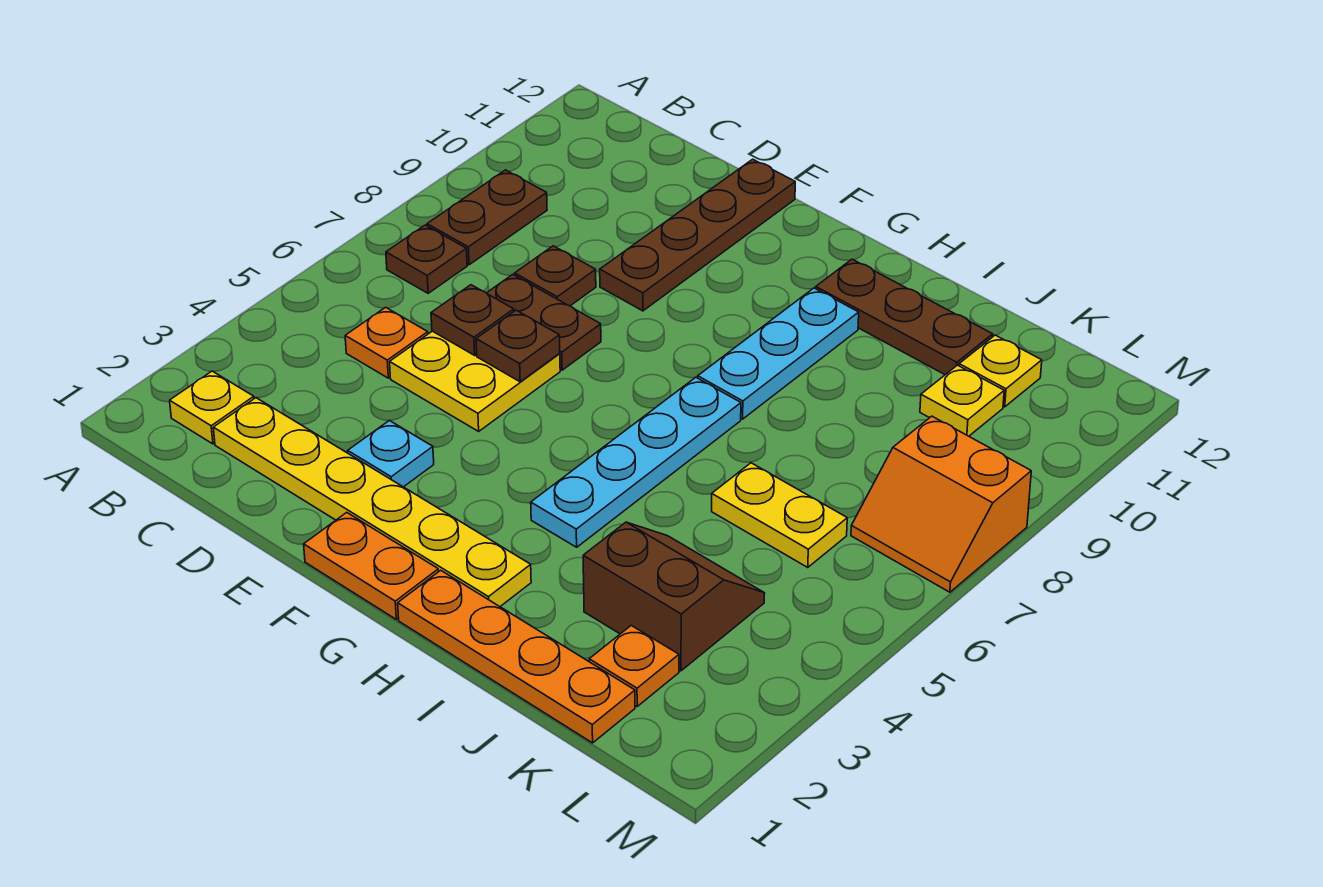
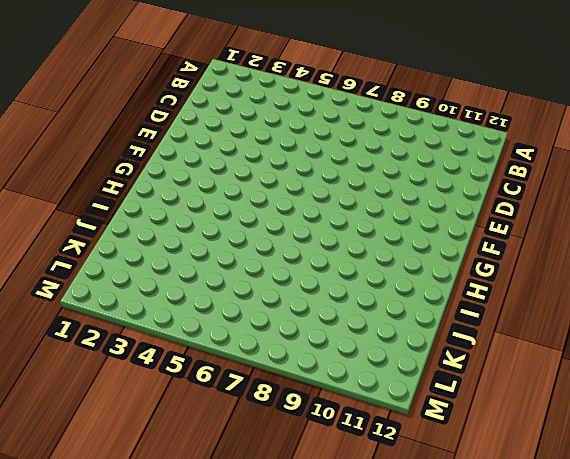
none -> yellow 1x1 plate [170,371,254,444]
none -> brown 1x1 plate [386,225,467,293]
none -> brown 1x2 plate [427,170,547,265]

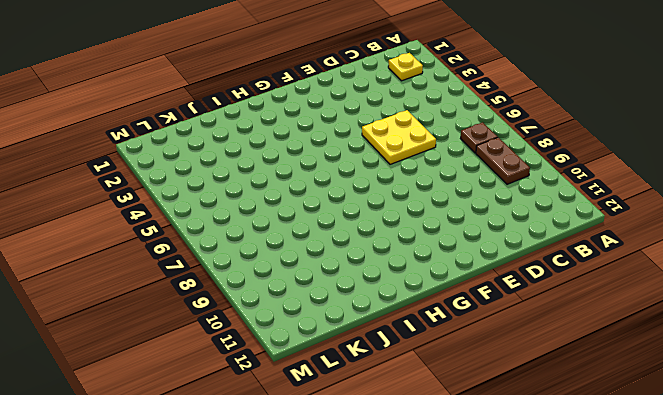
none -> yellow 1x6 plate [213,398,531,606]
none -> orange 1x1 plate [345,307,428,378]
none -> brown 1x2 plate [487,274,601,370]

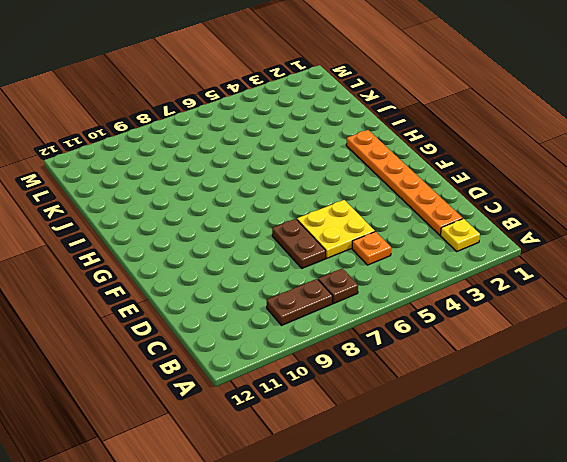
orange 1x6 plate [346,130,463,235] -> yellow 1x6 plate [213,398,531,606]
none -> brown 1x1 plate [515,246,596,306]
none -> cyan 1x1 plate [348,420,434,487]
none -> brown 1x4 plate [600,159,795,311]

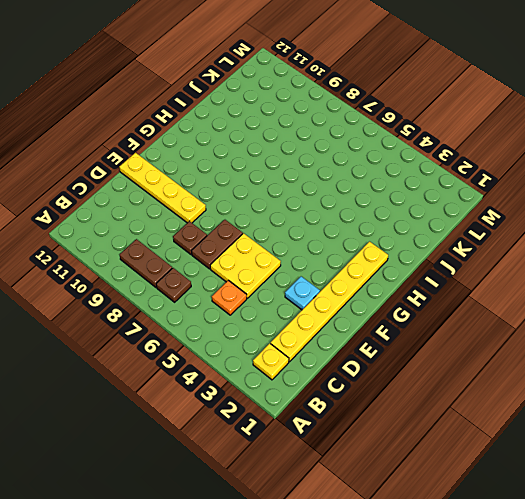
yellow 1x4 plate [119,153,206,223] -> brown 1x4 plate [600,159,795,311]
none -> orange 1x2 plate [304,513,439,619]
none -> orange 1x4 plate [398,570,635,743]
none -> cyan 1x4 plate [531,377,741,547]

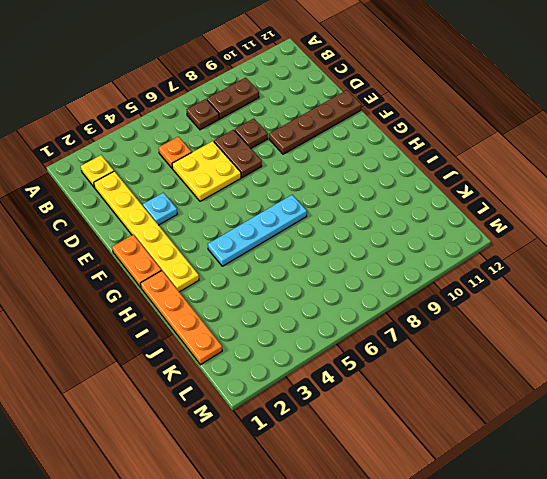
none -> cyan 1x3 plate [698,288,859,419]
none -> brown 1x3 plate [815,259,993,375]
none -> brown 2x2 slope [583,522,765,671]

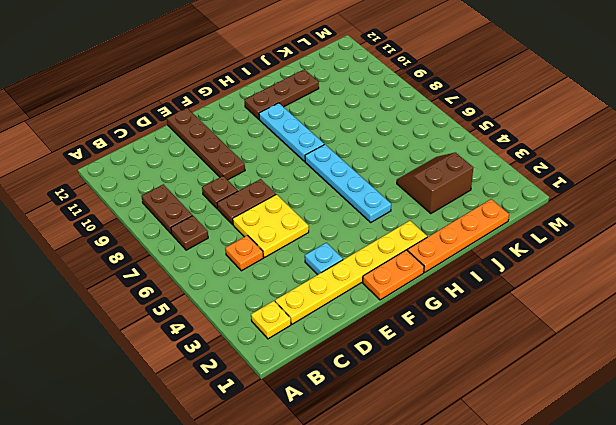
none -> yellow 1x2 plate [712,463,847,567]
none -> orange 1x1 plate [589,625,679,706]
none -> yellow 1x1 plate [920,365,1004,436]

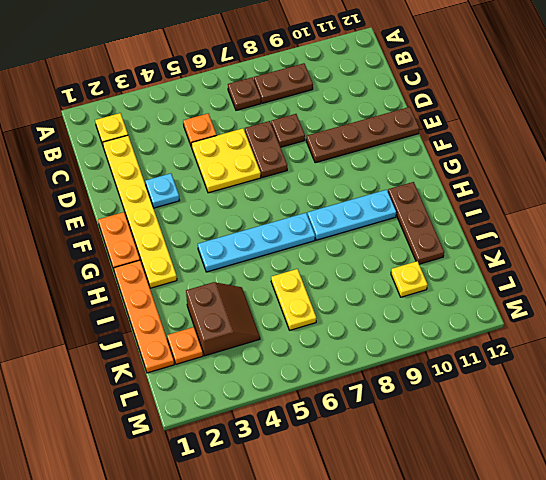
none -> yellow 1x1 plate [959,335,1042,407]
none -> orange 2x2 slope [851,416,1031,592]
none -> brown 1x1 plate [431,285,514,355]

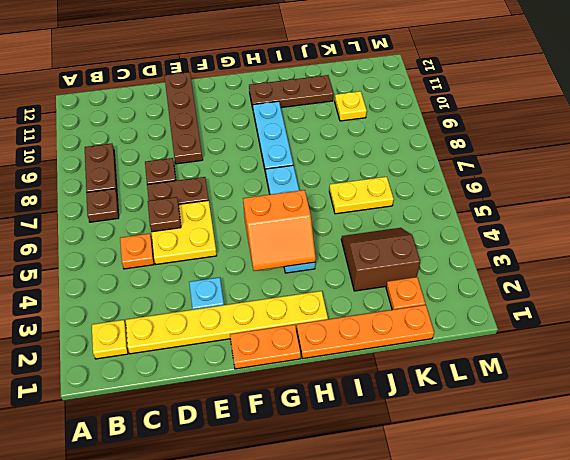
orange 2x2 slope [243,190,316,271] -> orange 2x2 slope moved to [851,416,1031,592]
none -> yellow 1x1 plate [959,335,1042,407]
none -> brown 1x1 plate [476,310,560,382]

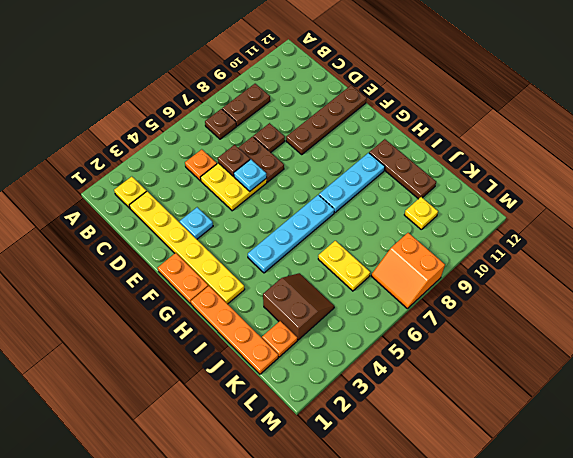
cyan 1x1 plate [234,159,267,191] -> brown 1x1 plate [476,310,560,382]
none -> yellow 1x1 plate [959,335,1042,407]

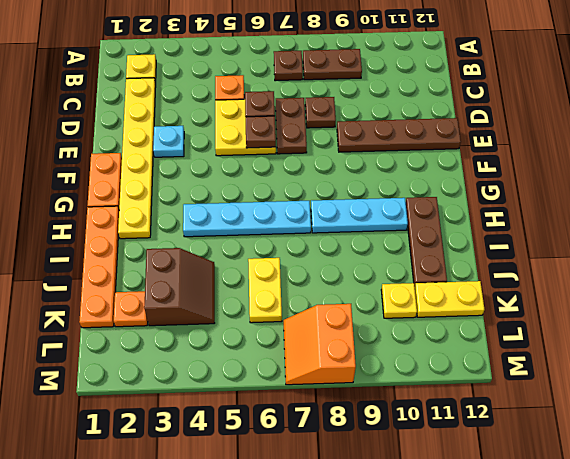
yellow 1x2 plate [415,281,485,317] -> yellow 1x1 plate [959,335,1042,407]

